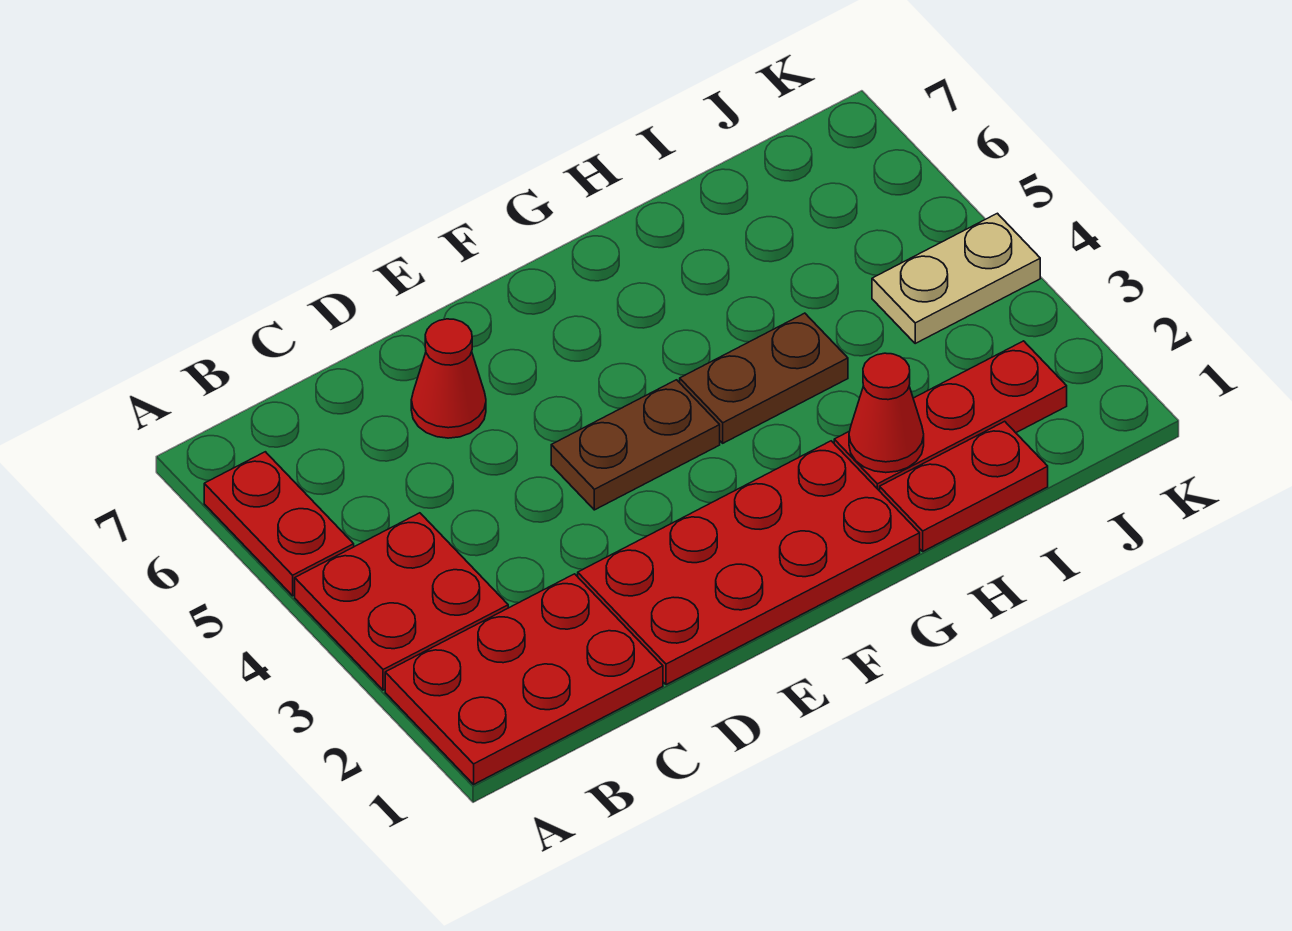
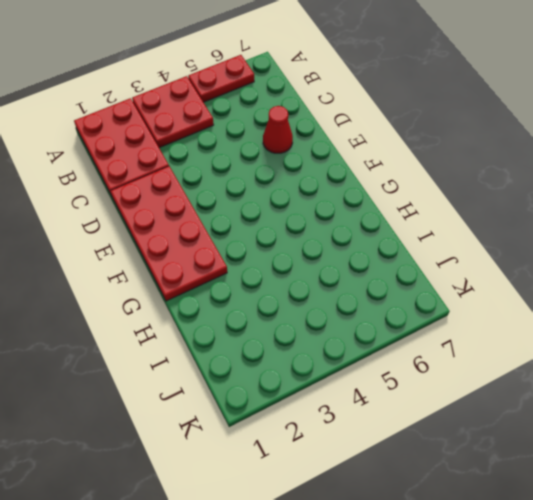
none -> brown 1x2 plate [551,380,720,510]
none -> brown 1x2 plate [680,313,848,443]

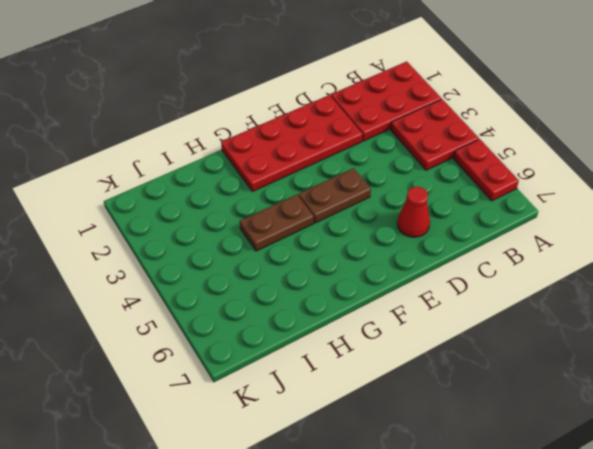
none -> red 1x2 plate [880,421,1048,551]
none -> red 1x3 plate [834,341,1067,491]

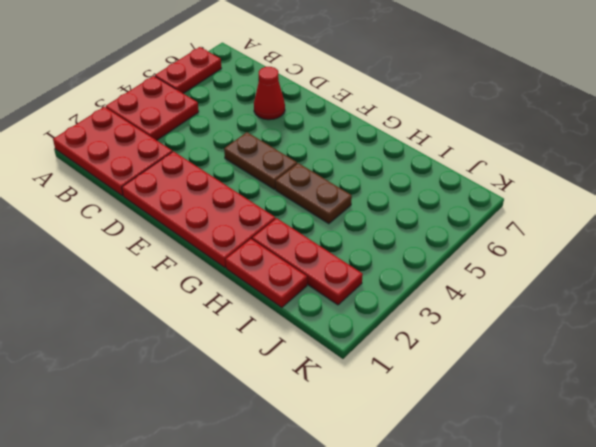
none -> tan 1x2 plate [872,213,1040,343]
none -> red 1x1 cone [849,353,924,473]

